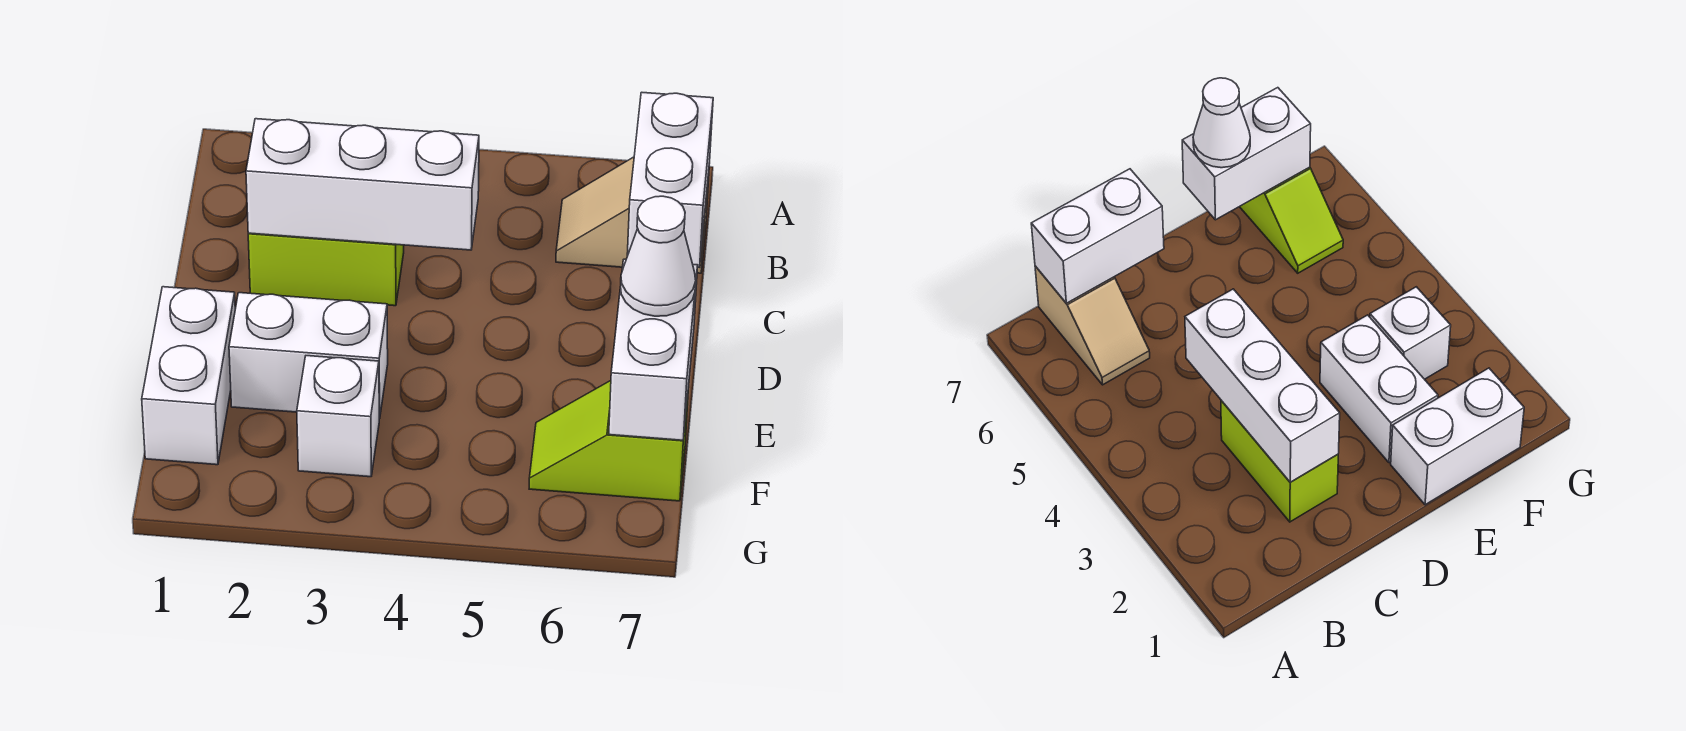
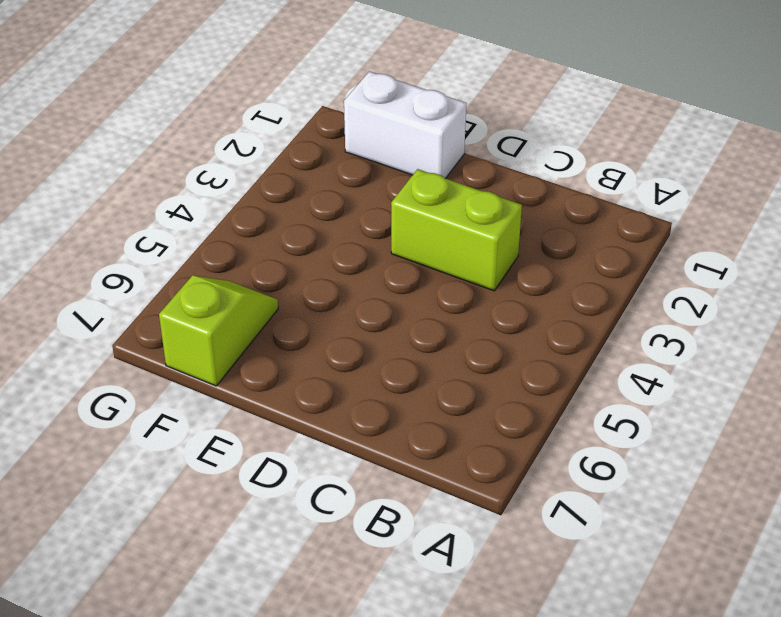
lime 1x2 brick [391,169,522,291] -> lime 1x2 brick turned to [248,233,404,306]
none -> tan 1x2 slope [556,157,710,273]
none -> white 1x2 brick [229,293,388,418]

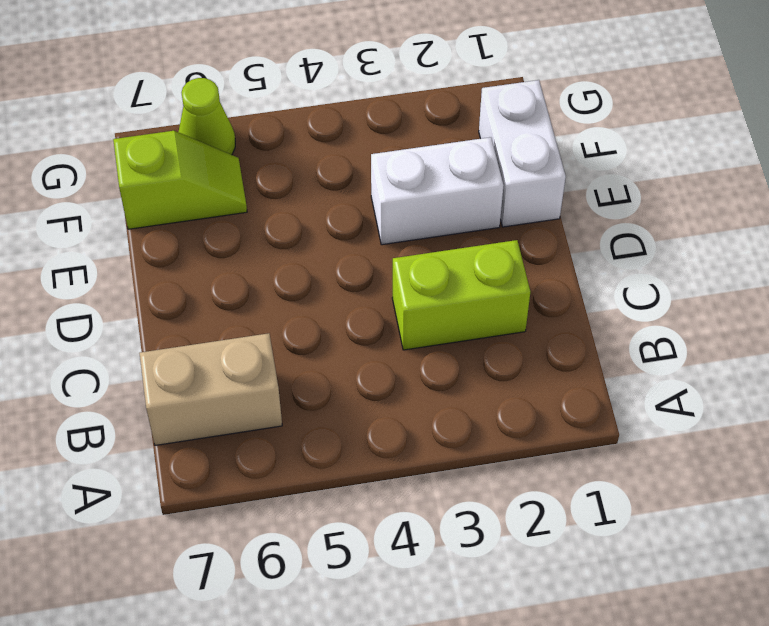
tan 1x2 brick [139,333,282,445] -> tan 1x2 slope [556,157,710,273]
lime 1x1 cone [179,78,235,155] -> none
none -> white 1x1 brick [297,356,380,477]
none -> white 1x2 brick [627,92,713,267]

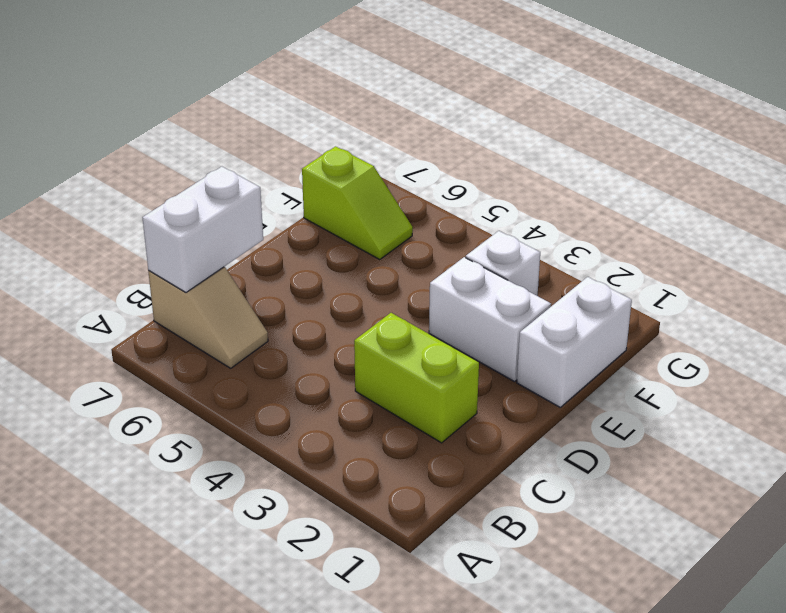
none -> white 1x3 brick [246,119,479,250]
none -> white 1x2 brick [609,259,698,440]

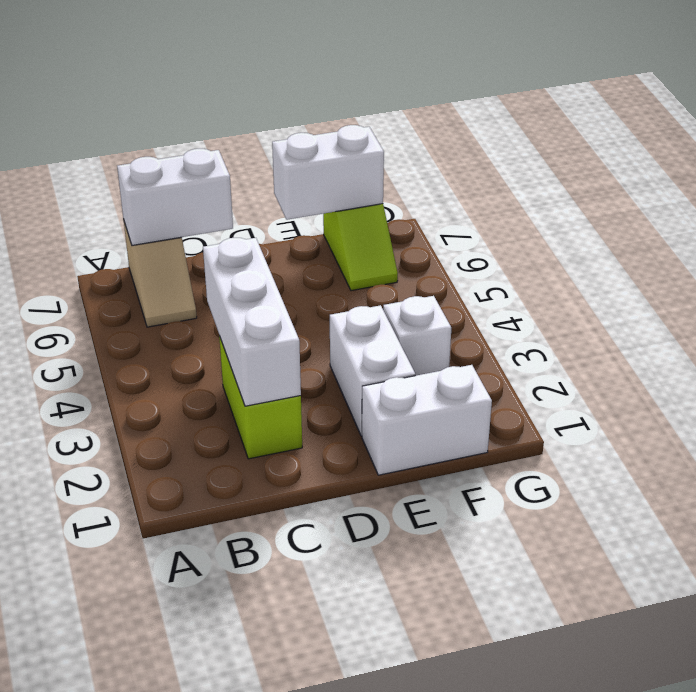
none -> white 1x1 cone [621,196,696,316]

